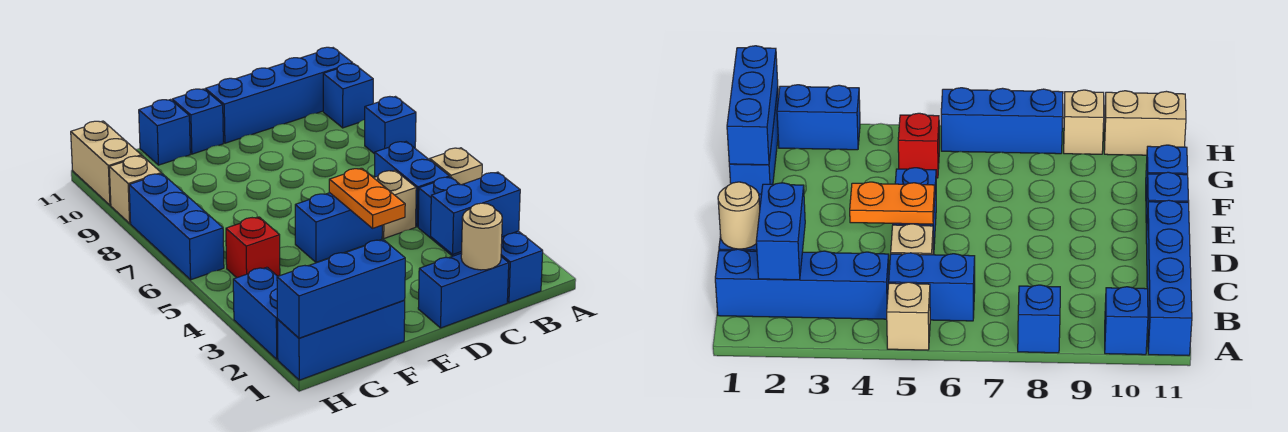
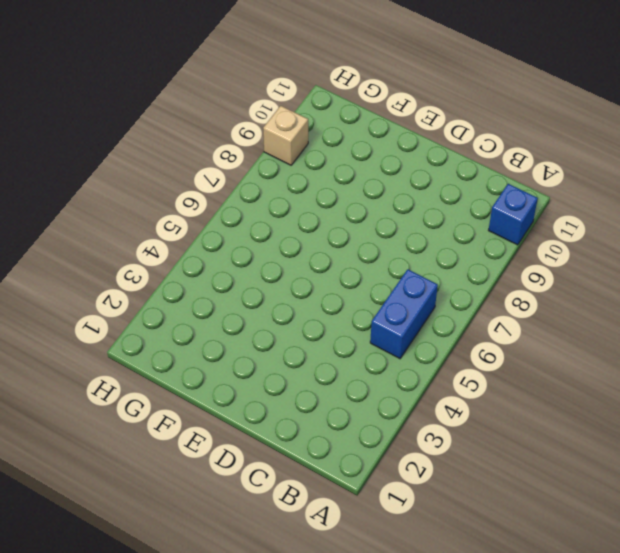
none -> tan 1x1 brick [430,148,482,185]
none -> blue 1x1 brick [365,97,416,154]
none -> blue 1x4 brick [205,47,353,143]

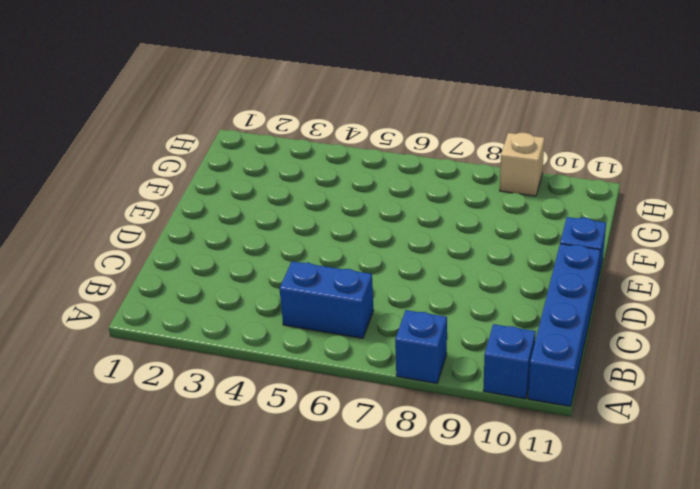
none -> tan 1x1 brick [430,148,482,185]
none -> blue 1x4 brick [418,177,543,303]
none -> blue 1x2 brick [418,253,509,328]

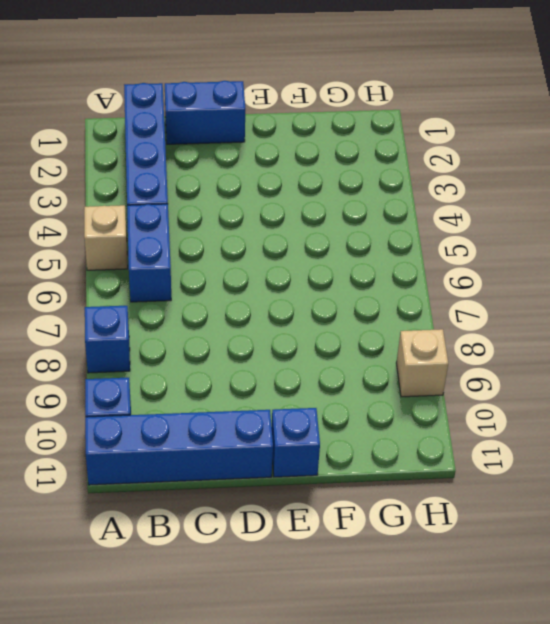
none -> tan 1x1 brick [374,171,416,238]
none -> blue 1x2 brick [295,193,382,263]
none -> blue 1x3 brick [278,300,405,380]

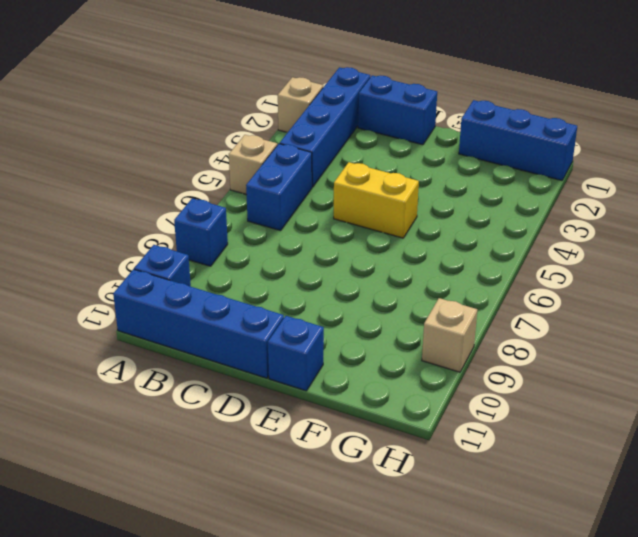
tan 1x1 brick [278,77,323,132] -> tan 1x1 brick moved to [374,171,416,238]
yellow 1x2 brick [334,162,419,238] -> blue 1x2 brick [295,193,382,263]
none -> blue 1x1 brick [139,100,190,165]
none -> red 1x1 brick [226,217,280,278]
none -> blue 1x2 brick [233,267,278,359]

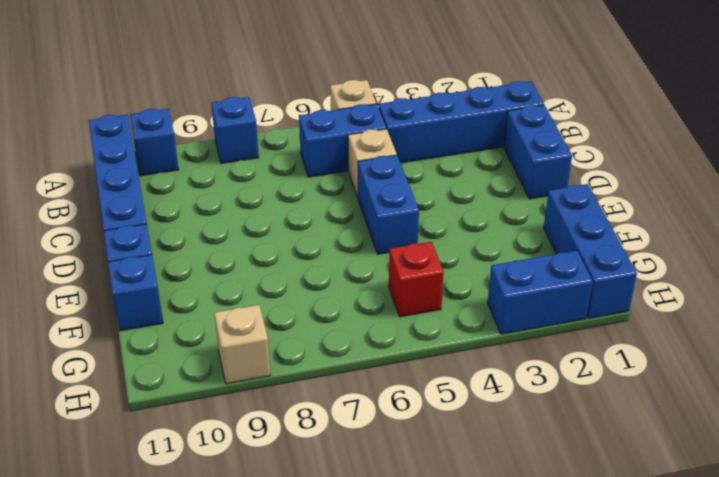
none -> blue 1x3 brick [129,174,224,280]
none -> tan 1x2 brick [71,121,141,205]
none -> blue 1x2 brick [431,172,520,254]

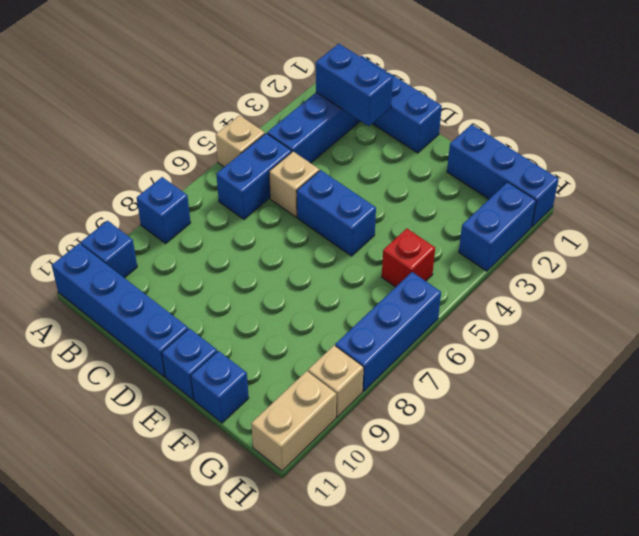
none -> tan 1x1 round brick [461,203,502,270]
none -> orange 1x2 plate [329,168,405,228]
none -> blue 1x3 brick [277,240,405,338]

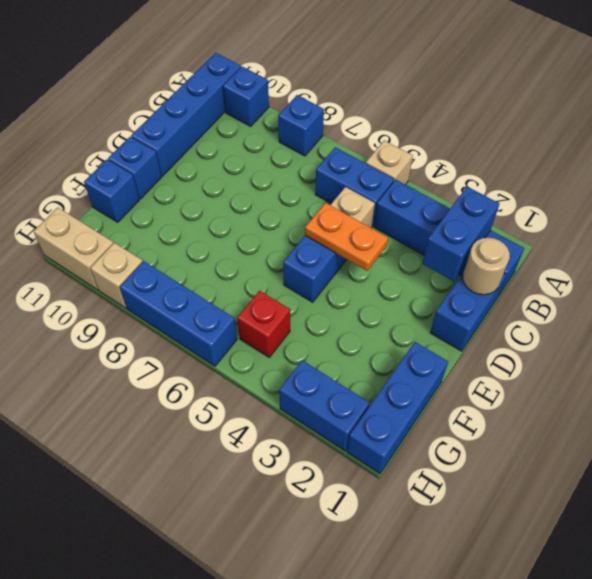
none -> blue 1x3 brick [277,240,405,338]

